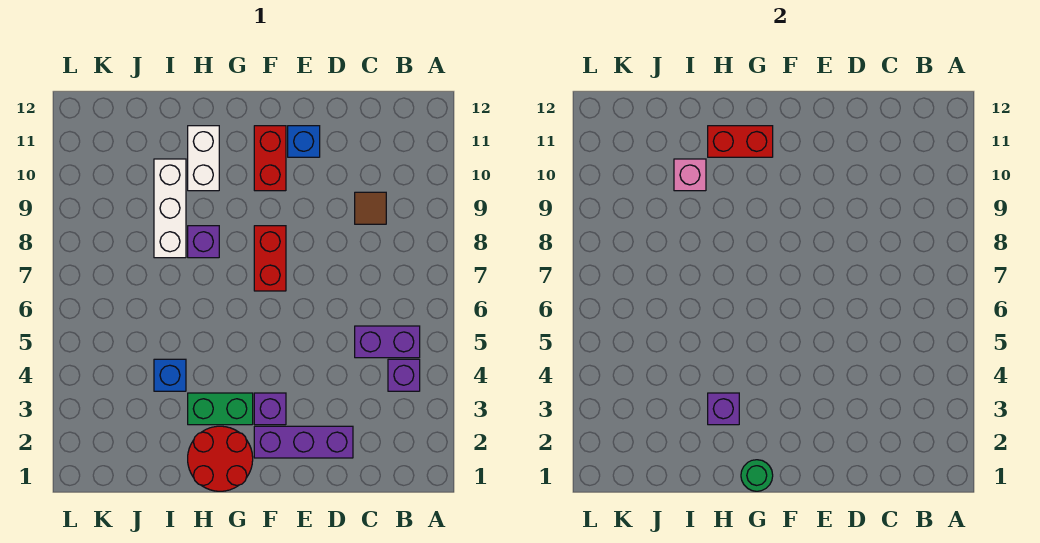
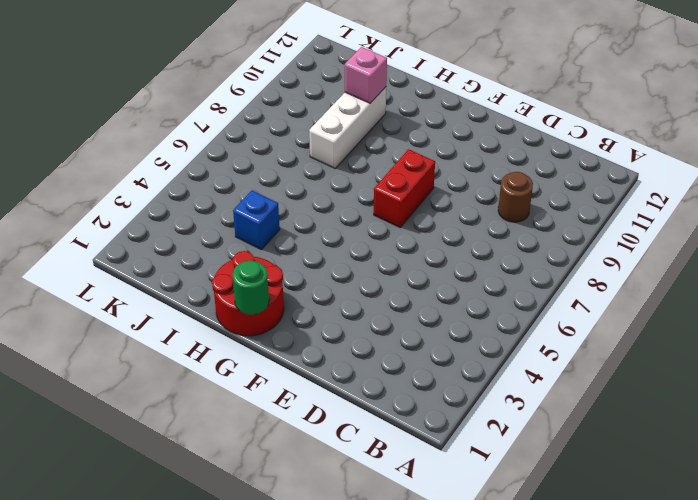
brown 1x1 round brick [498,172,533,222] -> brown 1x1 tile [355,192,386,224]
none -> purple 1x1 brick [388,359,420,391]
none -> purple 1x2 brick [355,326,420,358]
none -> purple 1x3 brick [254,426,353,458]

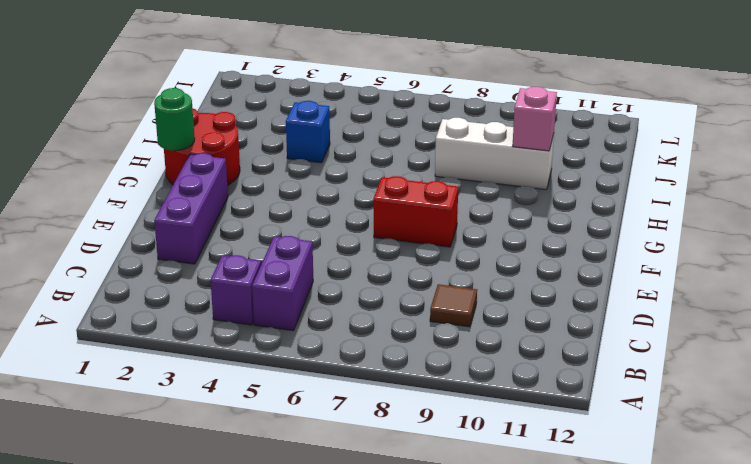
none -> blue 1x1 brick [288,126,320,157]
none -> purple 1x1 brick [254,393,286,425]
none -> red 1x2 brick [254,126,286,191]

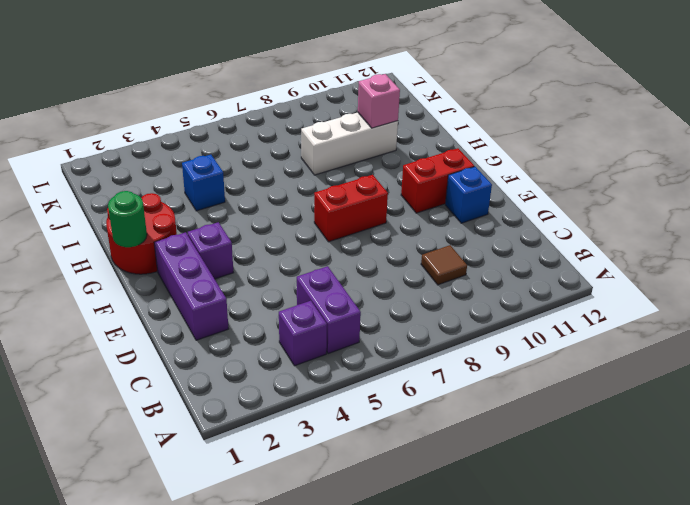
none -> green 1x2 brick [188,393,253,425]
none -> purple 1x1 brick [188,226,219,258]
none -> white 1x2 brick [188,126,219,191]

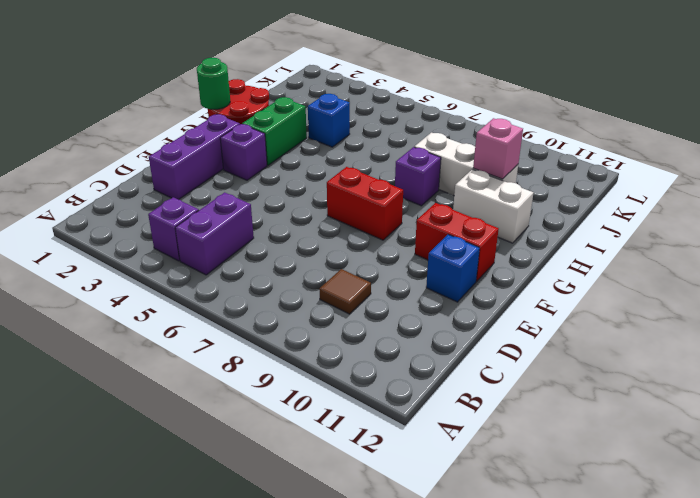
none -> red 1x2 brick [708,126,773,157]
none -> purple 1x1 brick [708,393,739,425]

